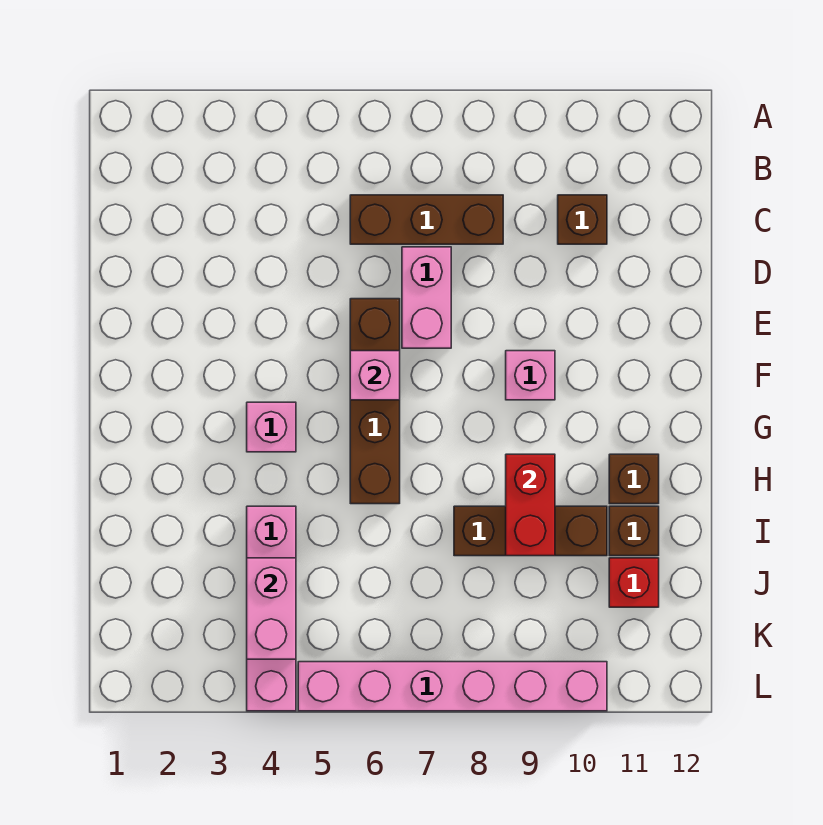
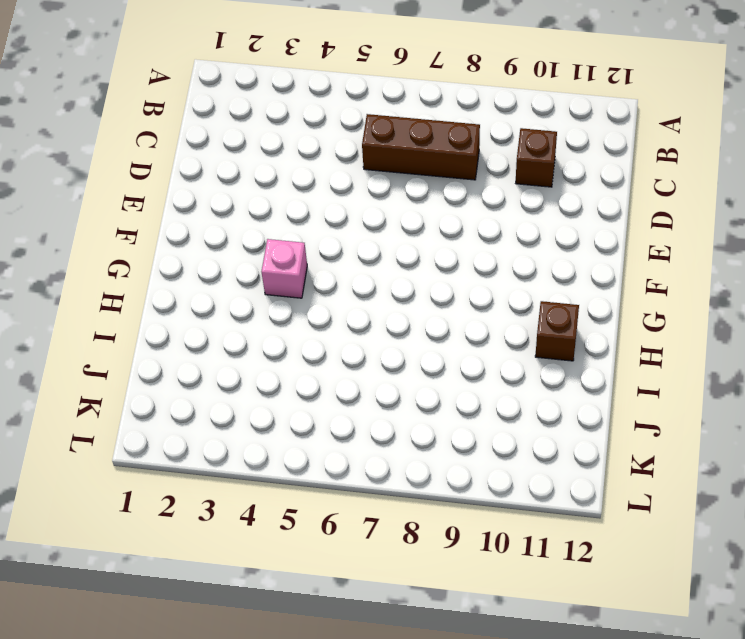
none -> pink 1x2 brick [402,247,451,348]
none -> brown 1x4 brick [350,299,400,504]
none -> pink 1x1 brick [506,351,555,400]

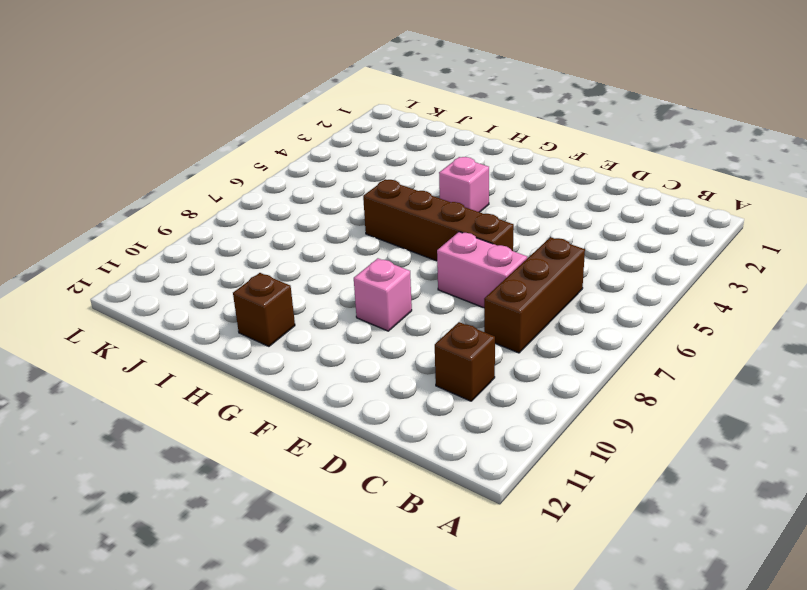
none -> pink 1x4 brick [247,506,296,711]
none -> brown 1x3 brick [454,506,607,556]
none -> brown 1x1 brick [609,506,659,556]

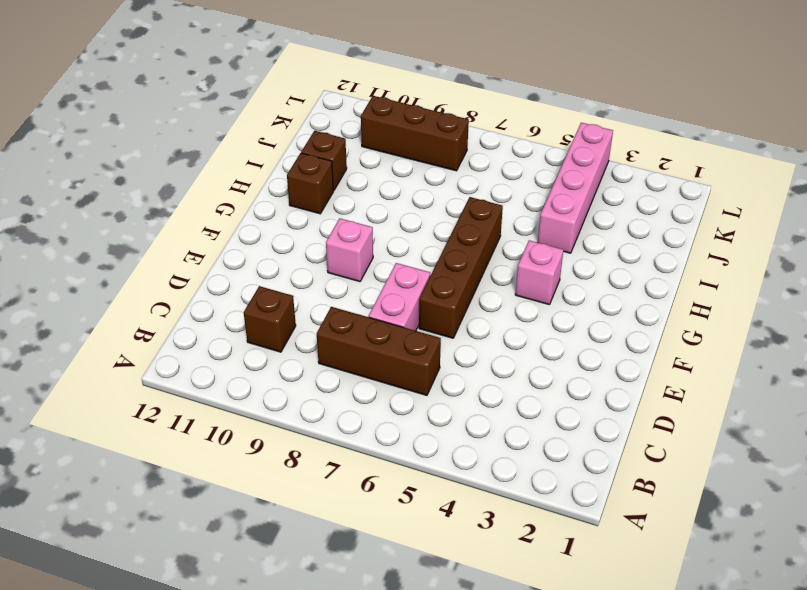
brown 1x3 brick [361,96,469,171] -> brown 1x3 brick moved to [454,506,607,556]
none -> red 1x1 brick [609,558,659,607]
none -> pink 1x6 brick [298,662,607,711]
none -> pink 1x1 brick [350,351,400,400]

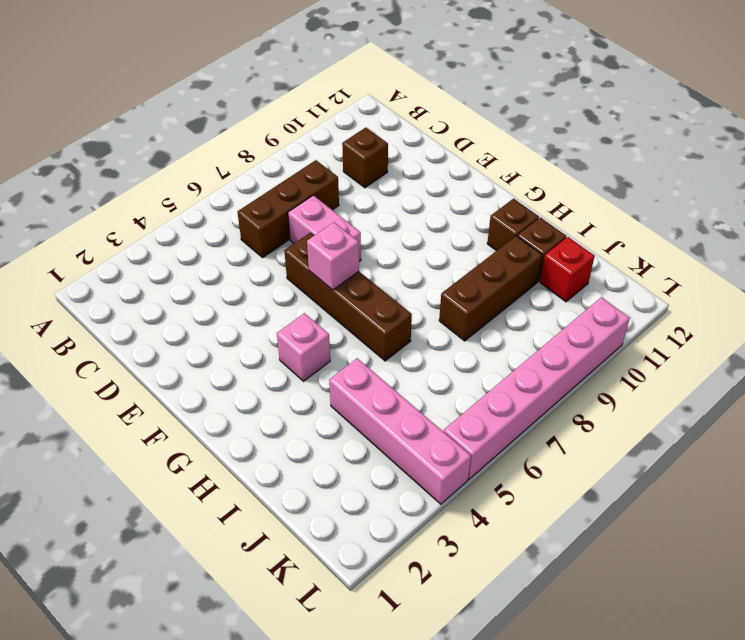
none -> pink 1x1 brick [506,351,555,400]
none -> red 1x2 brick [506,454,555,556]
none -> pink 1x2 brick [247,558,296,659]

